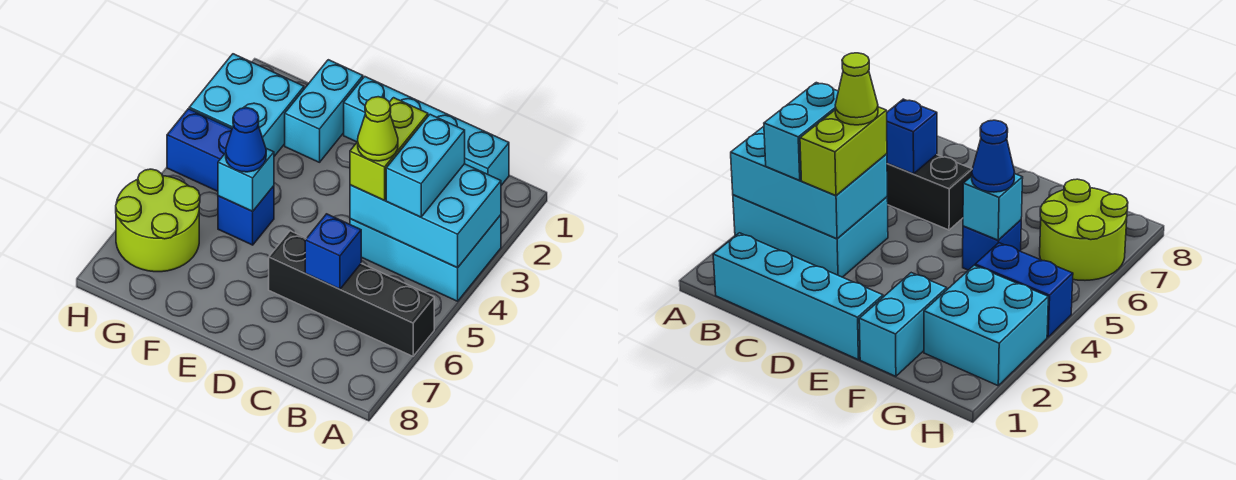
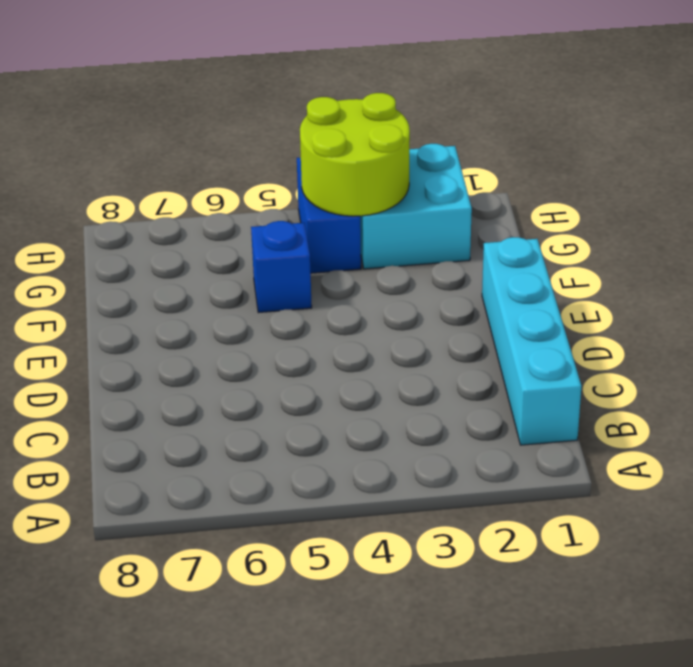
lime 2x2 round brick [300,93,410,216] -> lime 2x2 round brick moved to [116,169,200,272]
none -> cyan 2x3 brick [350,215,501,301]
none -> black 1x4 brick [269,231,434,356]
none -> cyan 1x2 brick [285,60,363,162]

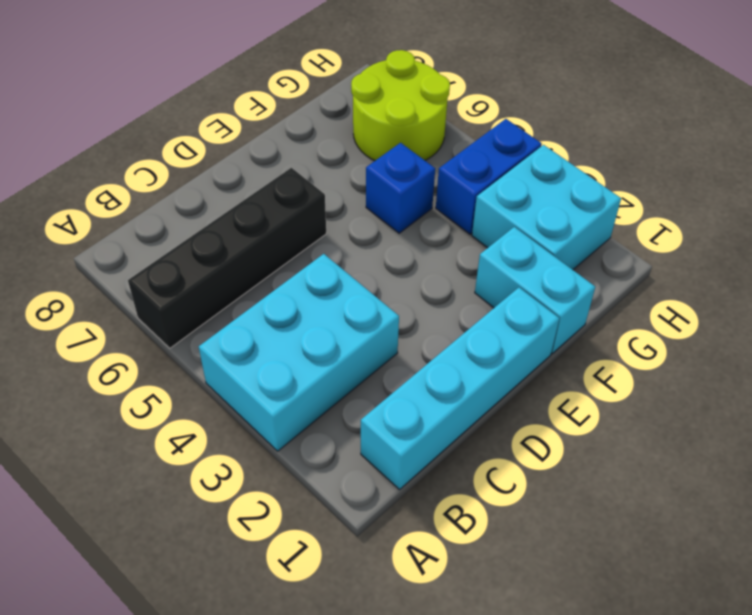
none -> cyan 2x3 brick [350,164,501,268]
none -> blue 1x1 brick [305,214,361,289]
none -> cyan 1x1 brick [218,148,274,211]

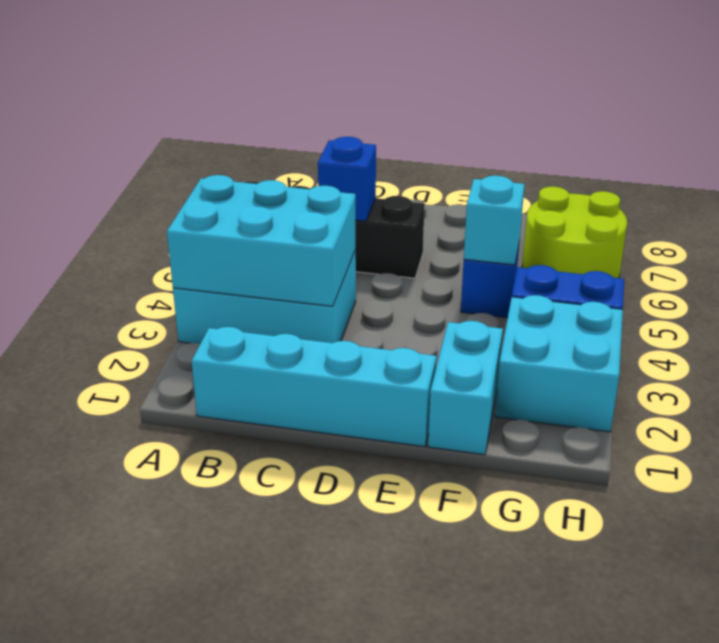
none -> cyan 1x2 brick [386,114,465,217]
none -> lime 1x2 brick [350,98,428,200]
none -> blue 1x1 cone [226,108,266,172]

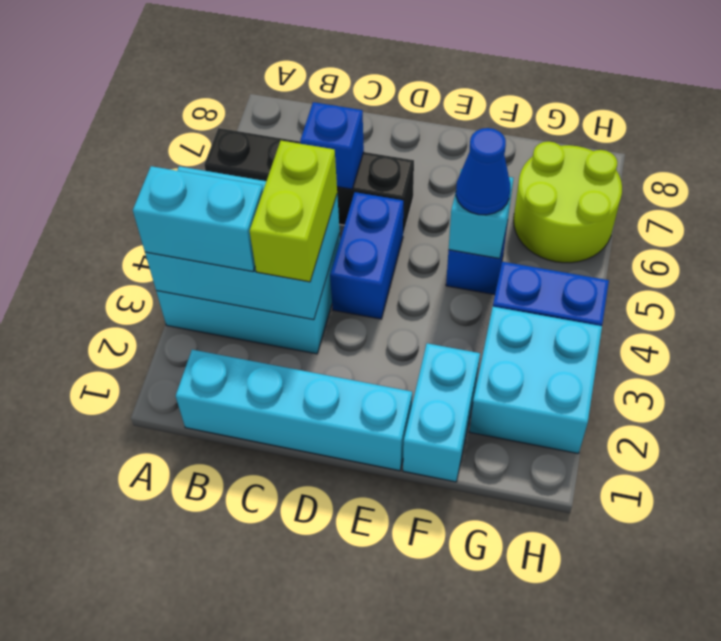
cyan 1x2 brick [133,166,263,272] -> cyan 1x2 brick turned to [386,114,465,217]
blue 1x2 brick [330,192,403,319] -> none
none -> lime 1x1 cone [358,97,398,161]

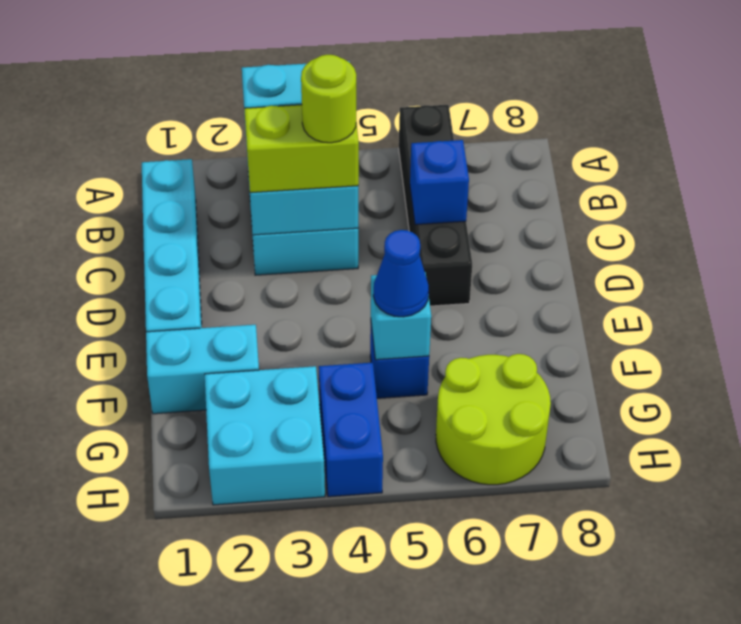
lime 1x1 round brick [301,55,356,143] -> lime 1x1 cone [358,97,398,161]

